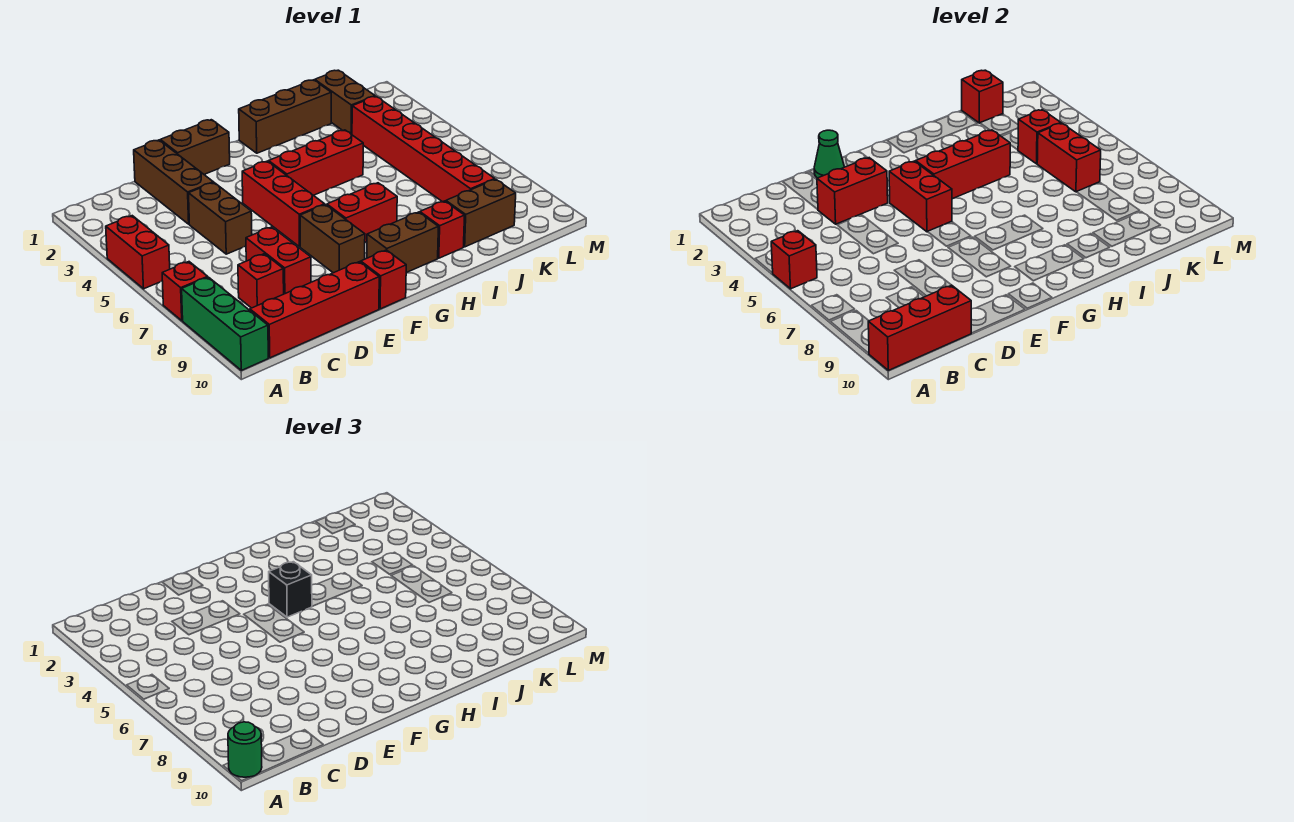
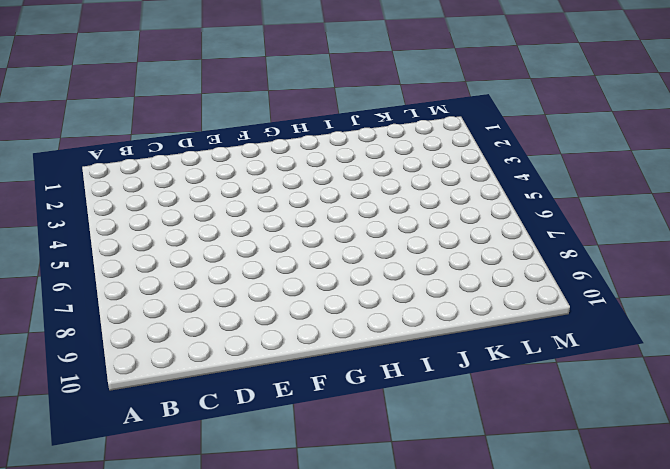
none -> red 1x2 brick [106,216,170,289]
none -> red 1x1 brick [162,262,208,321]
none -> green 1x3 brick [182,277,268,370]
none -> red 1x4 brick [250,262,379,358]

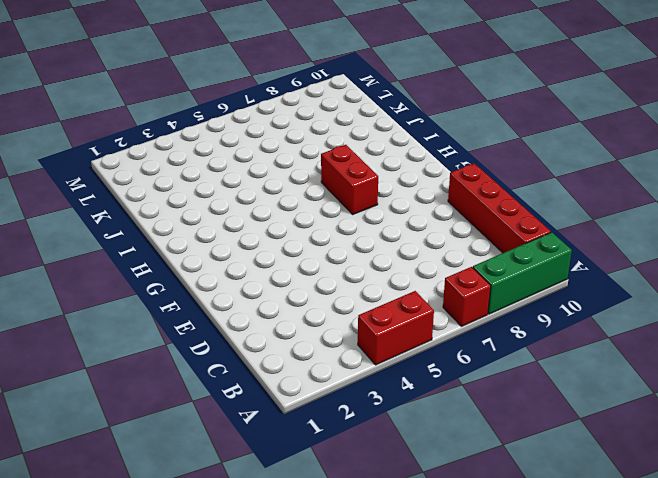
none -> red 1x1 brick [238,254,284,308]
none -> brown 1x3 brick [134,140,213,224]
none -> brown 1x2 brick [189,183,252,254]
none -> red 1x2 brick [246,227,311,294]

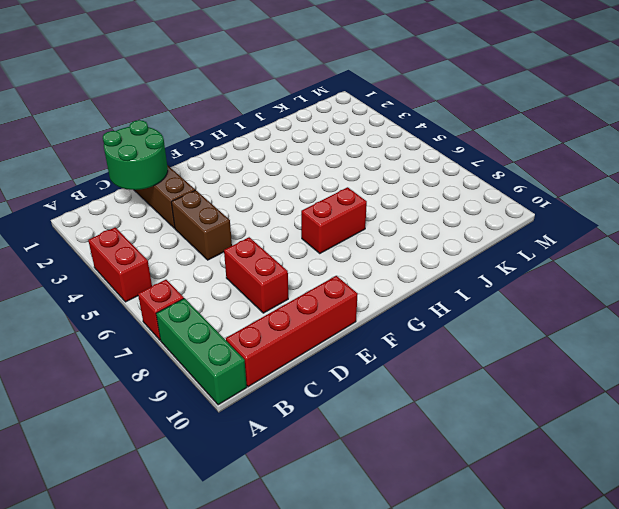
green 2x2 round brick [103,120,168,190] -> none
none -> red 1x1 brick [238,254,284,308]
none -> brown 1x2 brick [160,120,230,174]
none -> red 1x3 brick [242,161,325,247]
none -> brown 1x2 brick [300,205,365,273]

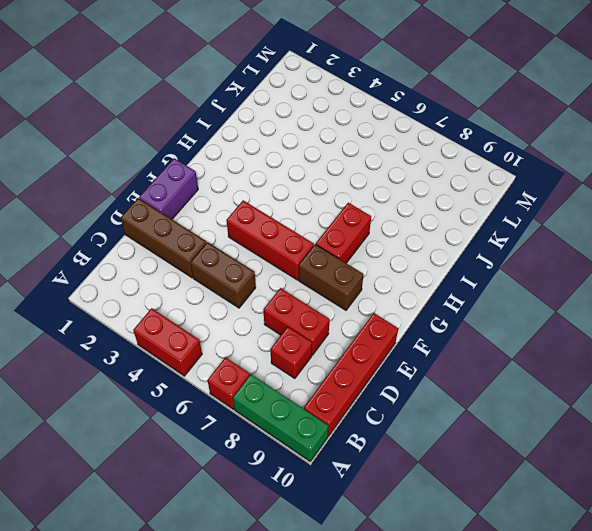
purple 1x2 brick [139,158,198,219] -> brown 1x2 brick [160,120,230,174]
none -> red 1x1 brick [361,250,406,309]
none -> red 1x3 brick [269,130,363,195]
none -> brown 1x2 brick [367,212,438,273]
none -> brown 1x3 brick [239,80,331,153]

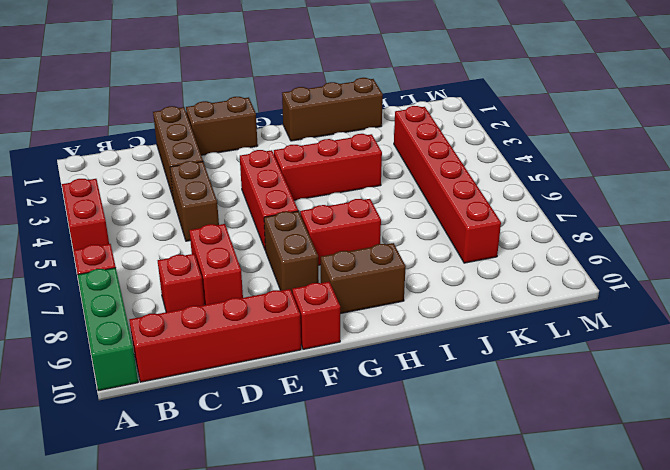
none -> red 1x1 brick [420,201,465,258]
none -> brown 1x2 brick [446,179,516,247]
none -> brown 1x2 brick [315,70,375,135]
none -> red 1x1 brick [771,231,817,289]

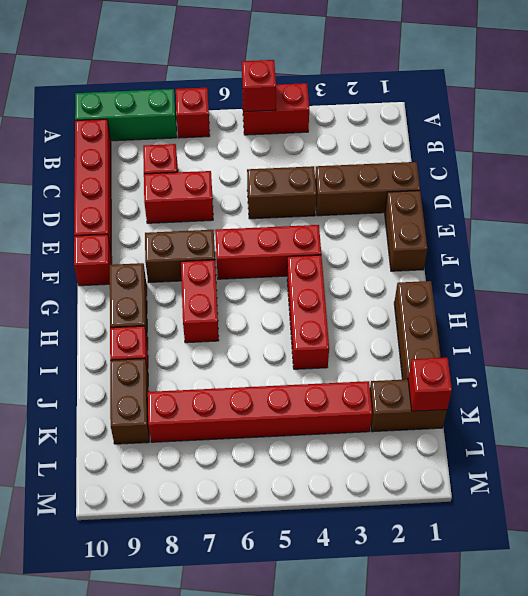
none -> red 1x3 brick [868,285,971,370]
none -> red 1x2 brick [817,158,888,224]
none -> green 1x1 cone [814,130,844,178]
none -> red 1x2 brick [889,161,952,232]

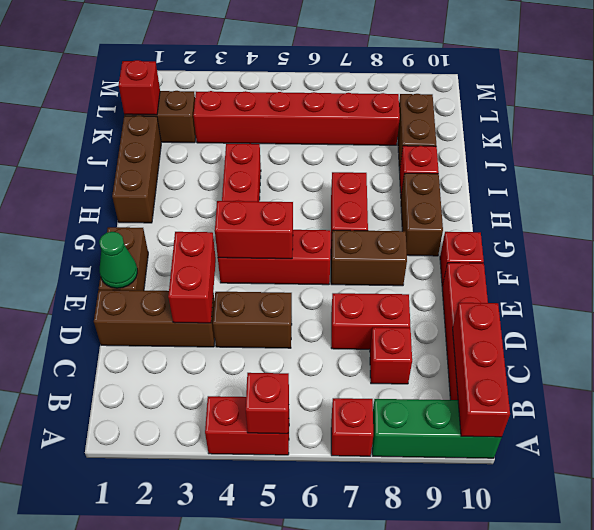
none -> red 1x3 brick [916,130,1010,199]
none -> red 1x1 brick [1018,110,1061,164]
none -> red 1x2 brick [1037,123,1101,192]
none -> green 1x1 round brick [228,722,262,777]

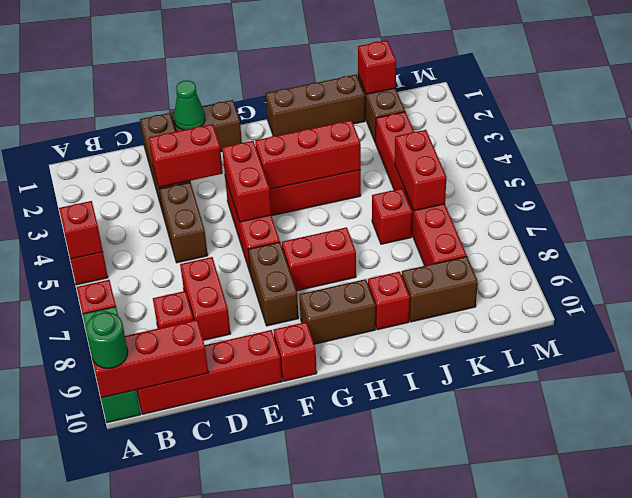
red 1x1 brick [372,188,412,244] -> red 1x1 brick moved to [1018,110,1061,164]
none -> black 1x1 brick [269,562,312,617]

